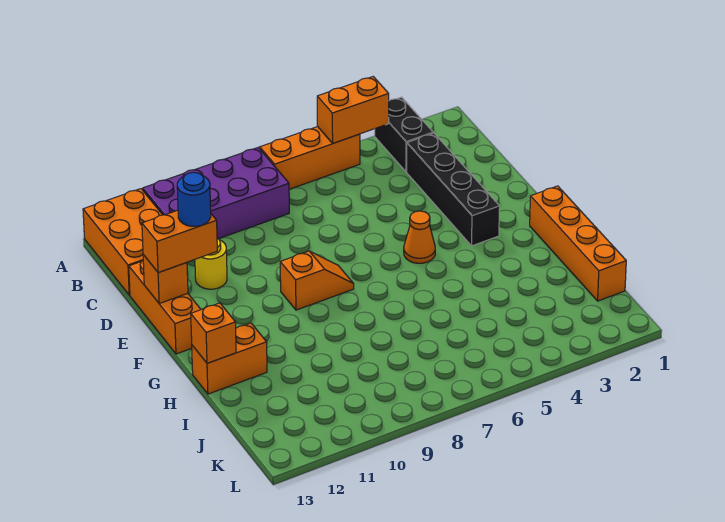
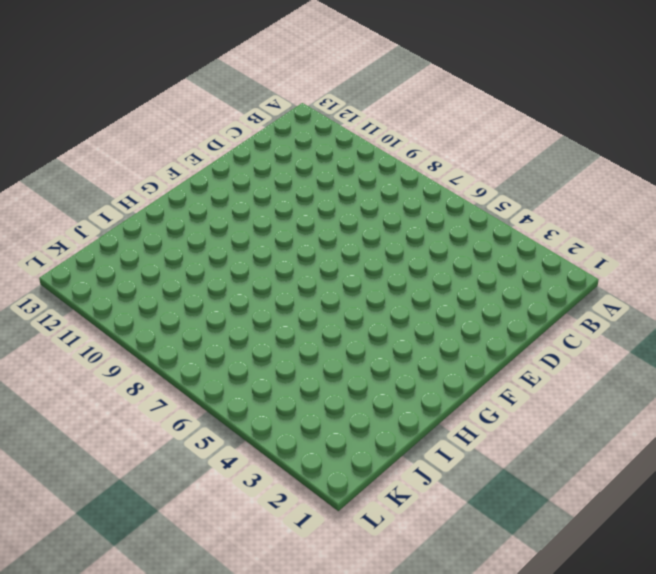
none -> black 1x2 brick [375,97,433,172]
none -> orange 1x3 brick [260,127,360,189]
none -> purple 2x4 brick [143,148,289,239]

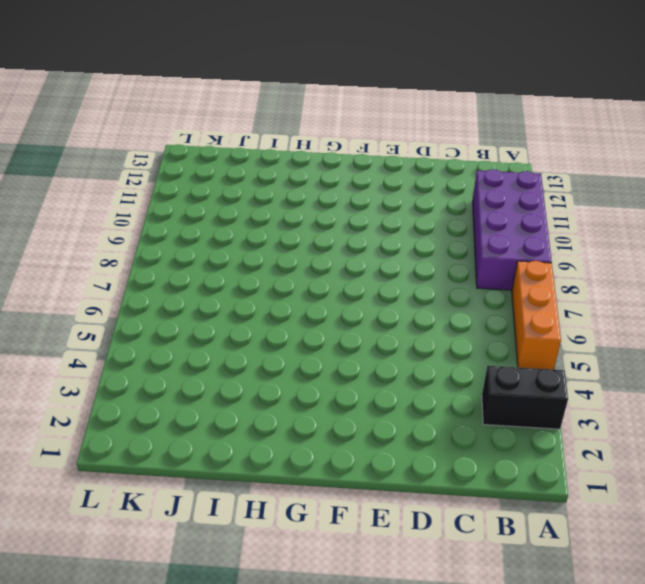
none -> orange 2x3 brick [83,189,188,295]
none -> black 1x4 brick [407,133,500,246]
none -> yellow 1x1 round brick [195,239,227,289]

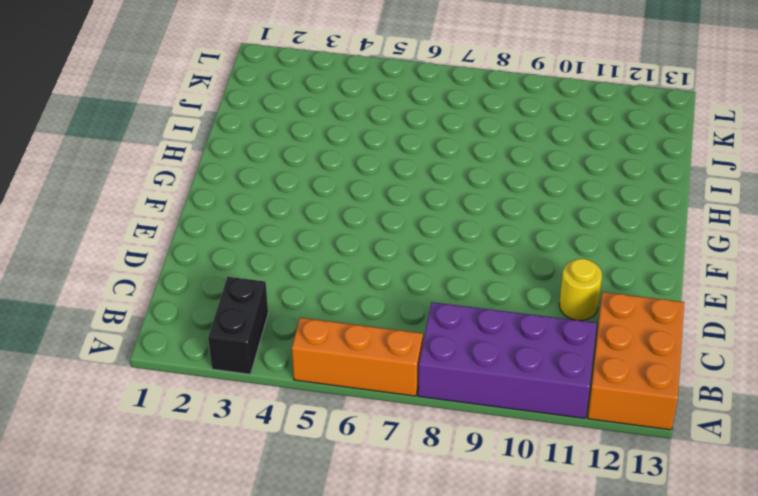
none -> black 1x4 brick [407,133,500,246]
none -> orange 1x3 brick [129,261,201,354]
none -> orange 1x1 cone [404,211,435,263]

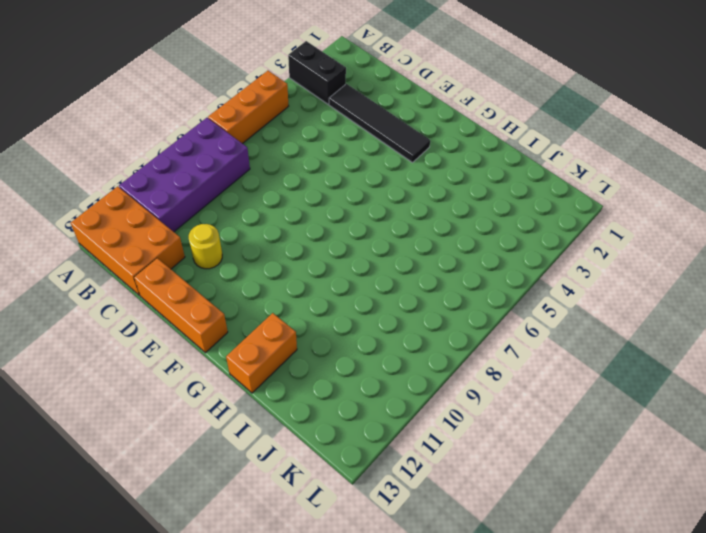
black 1x4 tile [329,84,430,163] -> black 1x4 brick [407,133,500,246]
none -> orange 1x1 cone [404,211,435,263]
none -> orange 1x2 slope [280,251,354,310]
none -> orange 1x4 brick [530,186,626,301]

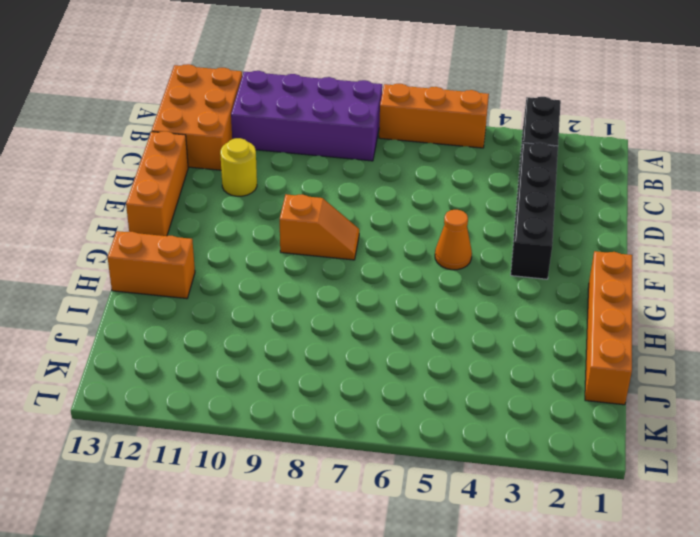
none -> orange 1x2 brick [317,77,389,143]
none -> orange 1x1 brick [143,255,188,303]
none -> orange 1x1 brick [191,303,236,363]

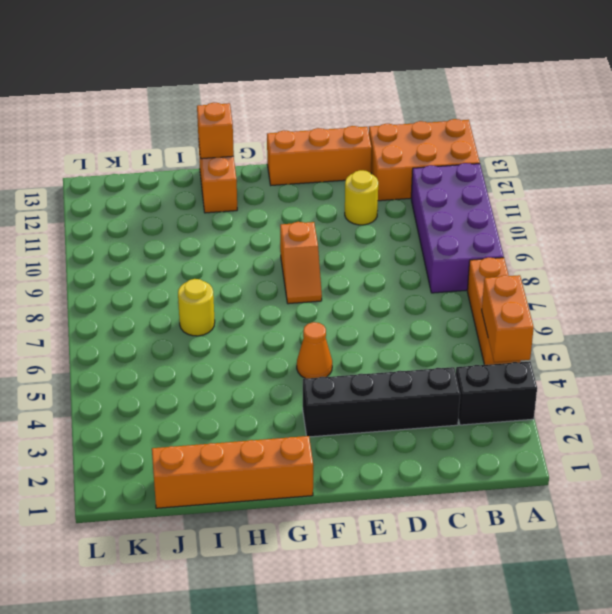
yellow 1x1 round brick [178,279,215,336] -> none
none -> orange 1x1 brick [143,255,188,303]
none -> orange 1x2 brick [142,210,217,273]
none -> blue 1x1 round brick [177,172,211,226]

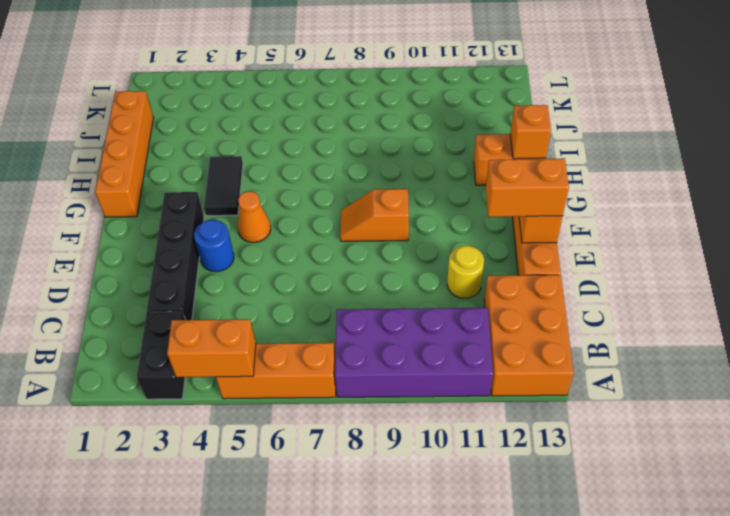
blue 1x1 round brick [194,220,234,272] -> blue 1x1 round brick moved to [177,172,211,226]
black 1x2 tile [204,156,243,216] -> none

